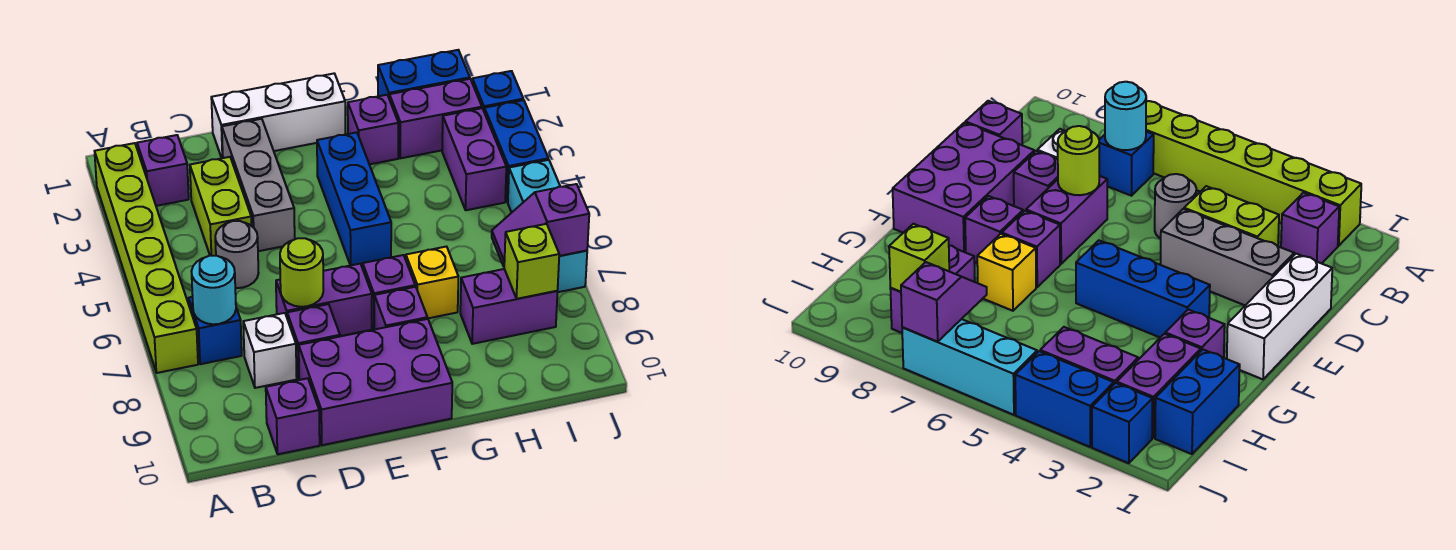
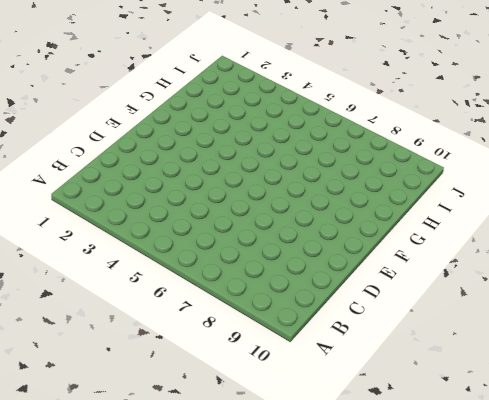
none -> lime 1x6 brick [95,143,198,373]
none -> purple 1x1 brick [137,135,189,206]
none -> blue 1x1 brick [189,297,242,364]

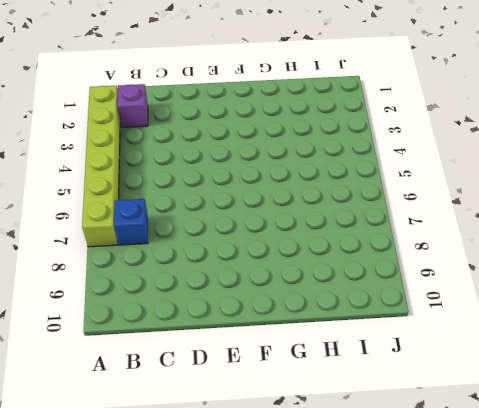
none -> lime 1x2 brick [190,157,252,256]
none -> grey 1x1 round brick [215,221,259,288]
none -> white 1x1 brick [243,313,297,388]

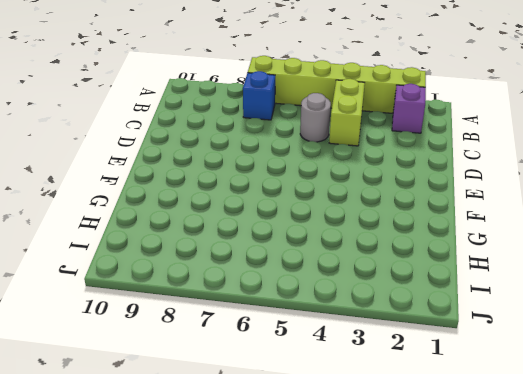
lime 1x2 brick [329,79,365,146] -> lime 1x2 brick turned to [190,157,252,256]
none -> white 1x1 brick [243,313,297,388]
none -> purple 1x1 brick [266,378,320,454]
none -> white 1x3 brick [211,74,345,158]

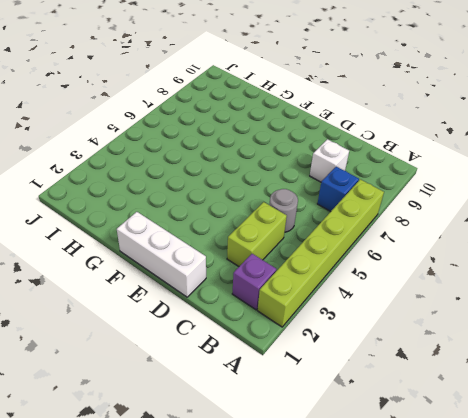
none -> purple 1x1 brick [266,378,320,454]
none -> grey 1x3 brick [222,119,295,251]
none -> purple 1x2 brick [276,264,372,336]

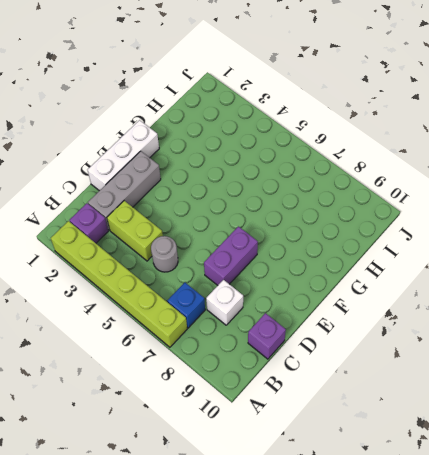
grey 1x3 brick [88,151,161,230] -> grey 1x3 brick turned to [222,119,295,251]
none -> purple 1x1 brick [287,304,340,378]
none -> purple 2x3 brick [299,319,452,445]
none -> blue 1x3 brick [317,132,391,265]

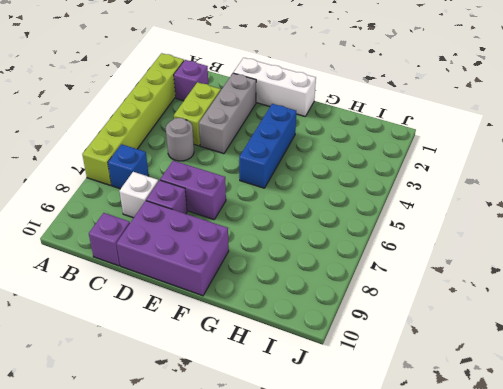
none -> purple 1x1 brick [363,255,415,328]
none -> purple 1x1 brick [374,287,427,330]
none -> purple 1x1 brick [348,95,398,164]

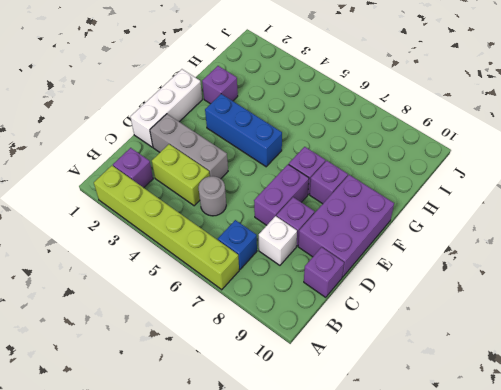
none -> yellow 1x1 brick [406,247,458,319]
none -> blue 1x2 brick [378,50,470,97]
none -> purple 1x2 brick [389,79,482,158]

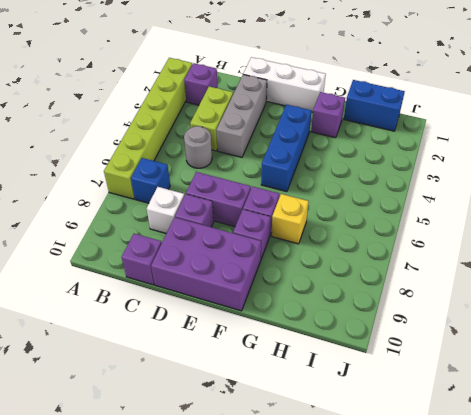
none -> purple 1x2 brick [389,79,482,158]
none -> purple 1x2 brick [460,269,558,344]
none -> purple 1x2 brick [442,108,506,210]

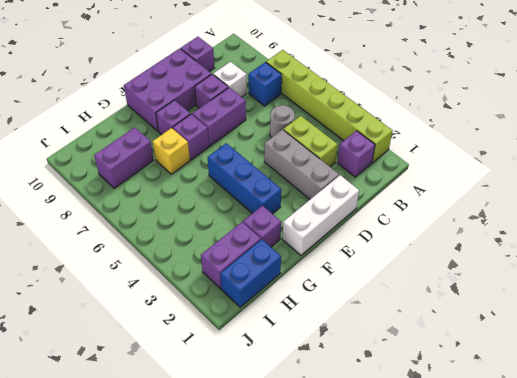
none -> purple 1x2 brick [442,108,506,210]
none -> blue 1x1 brick [472,71,523,110]
none -> blue 1x2 brick [484,100,548,202]

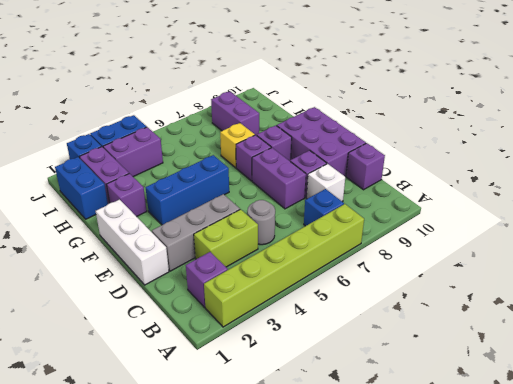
none -> cyan 1x3 brick [508,160,587,292]
none -> cyan 1x1 round brick [191,256,236,324]
none -> lime 1x1 round brick [280,238,323,307]

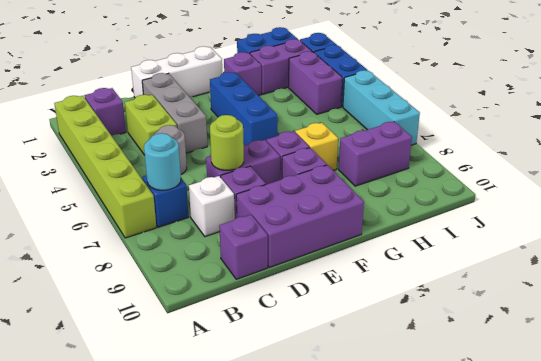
none -> purple 1x2 slope [492,184,589,266]
none -> lime 1x1 brick [504,224,559,299]

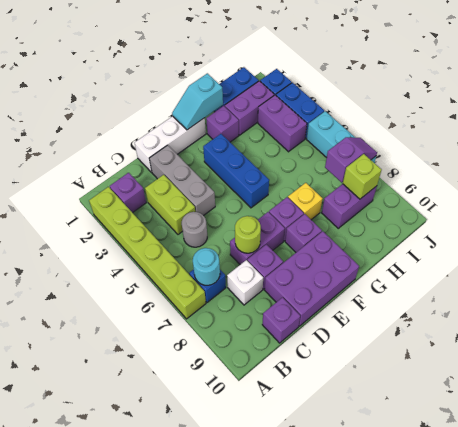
cyan 1x2 slope [172,73,223,130] -> none
purple 1x2 slope [325,137,377,183] -> purple 1x2 slope turned to [492,184,589,266]

